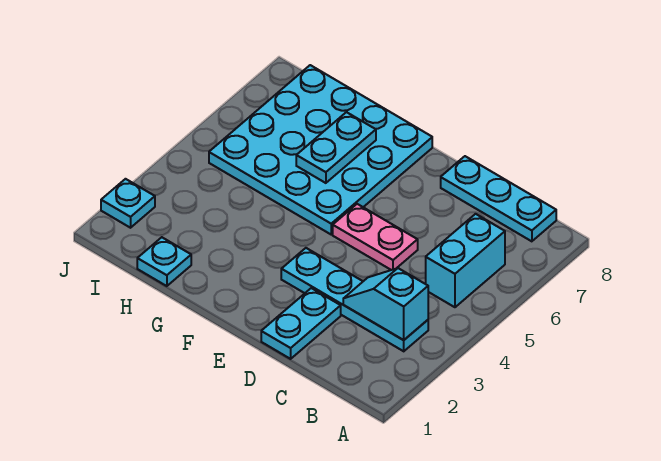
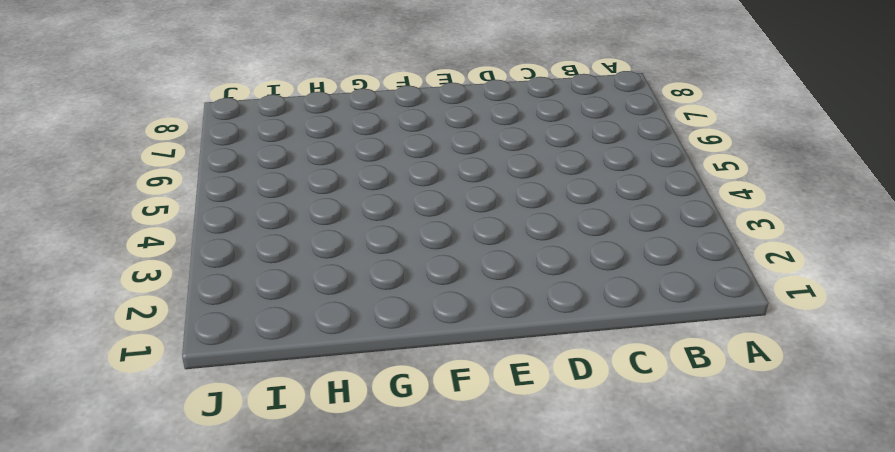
none -> cyan 1x4 plate [281,248,428,351]
none -> cyan 1x2 brick [426,214,505,307]

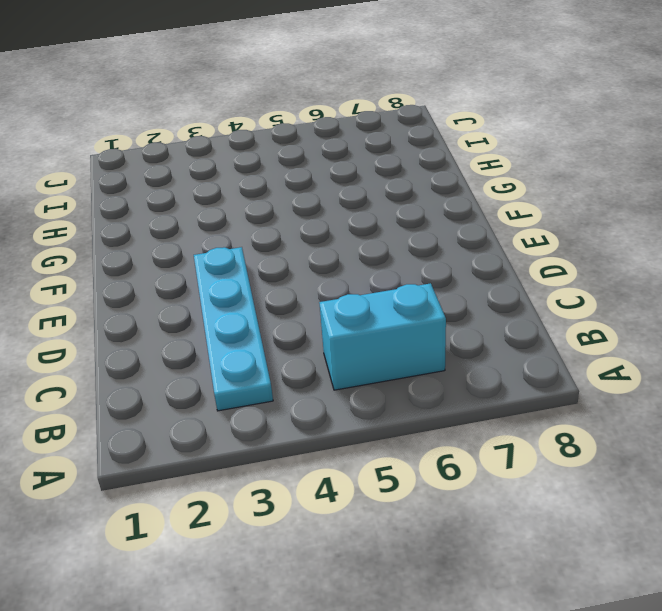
none -> cyan 1x3 plate [441,156,556,241]
none -> cyan 1x2 plate [261,288,341,359]

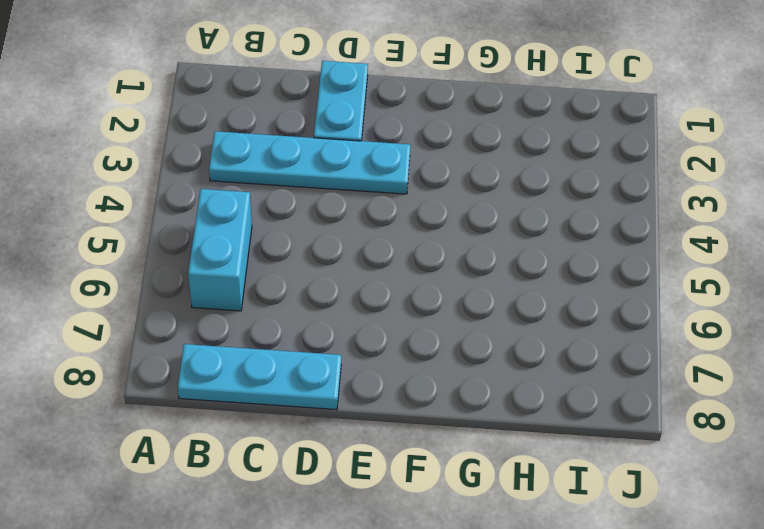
none -> pink 1x2 plate [333,204,418,270]
none -> cyan 4x4 plate [209,65,432,234]

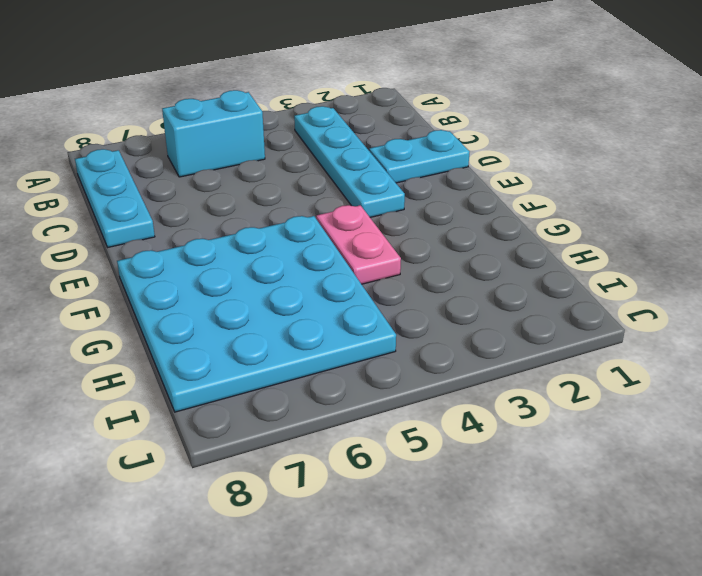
pink 1x2 plate [316,205,401,284] -> pink 1x2 plate moved to [333,204,418,270]
none -> cyan 1x1 plate [137,237,191,286]
none -> cyan 1x1 plate [101,179,155,228]

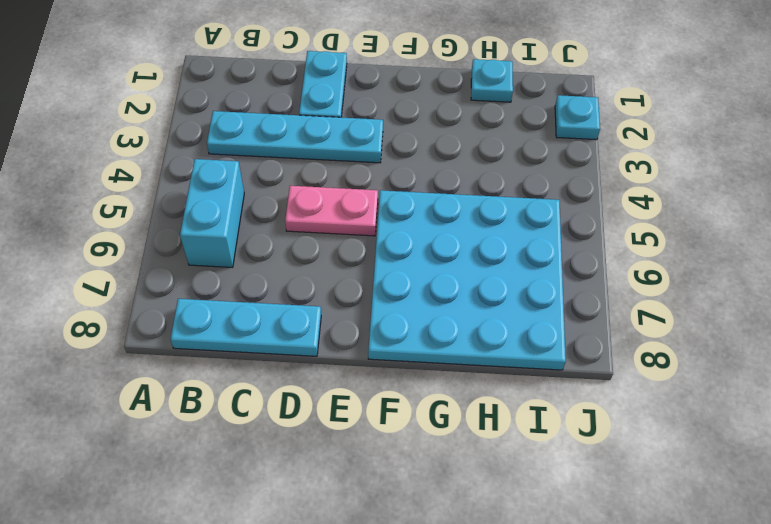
none -> cyan 1x2 slope [343,268,428,340]
none -> cyan 1x2 plate [296,112,376,183]

